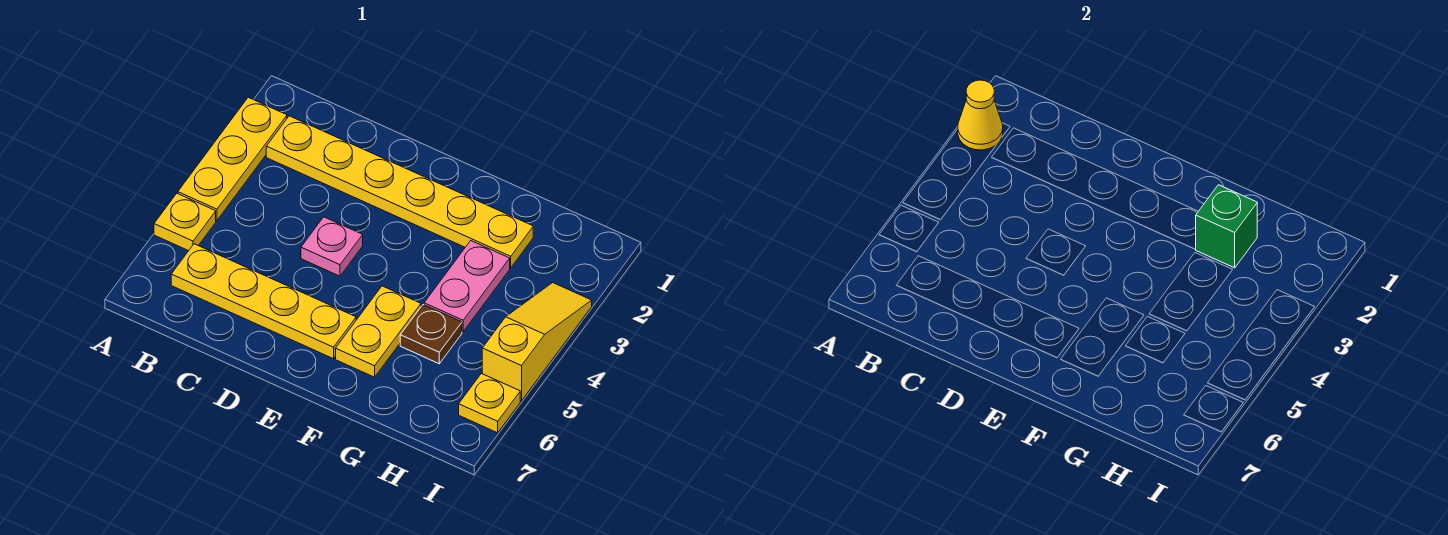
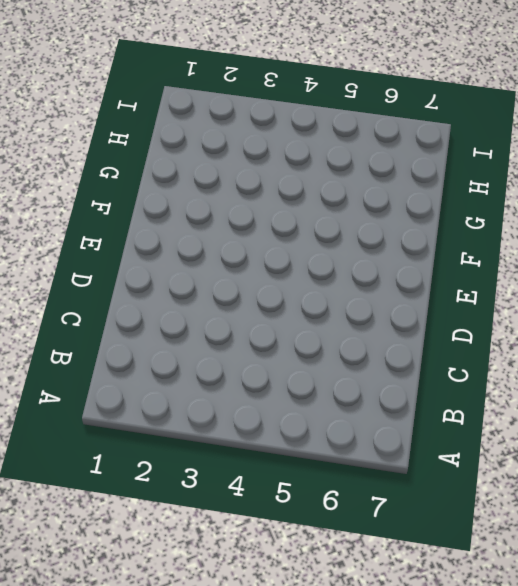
none -> yellow 1x3 plate [178,97,287,221]
none -> yellow 1x1 plate [154,194,216,251]
none -> yellow 1x6 plate [266,116,533,268]

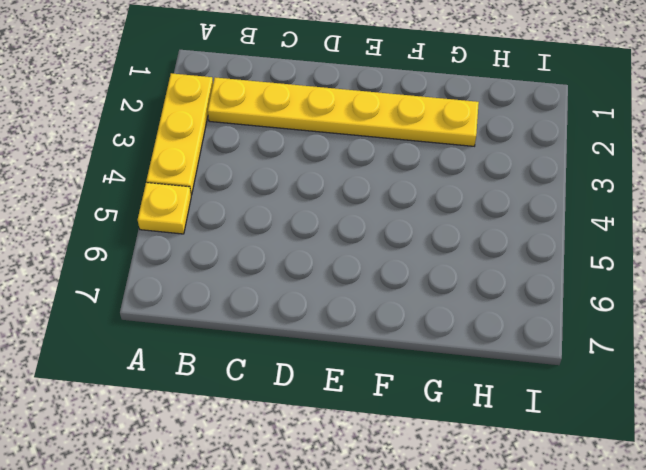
none -> yellow 1x4 plate [171,244,356,359]
none -> pink 1x1 plate [301,217,363,276]
none -> yellow 1x2 plate [336,286,421,377]

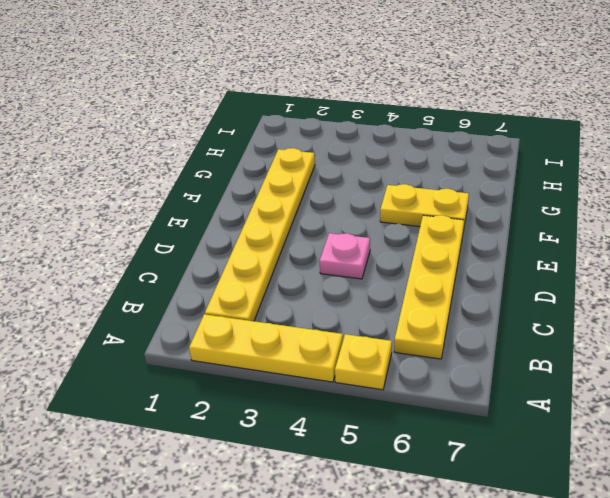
none -> pink 1x2 plate [424,241,510,332]
none -> brown 1x1 plate [400,305,462,364]
none -> yellow 1x3 slope [482,283,592,401]

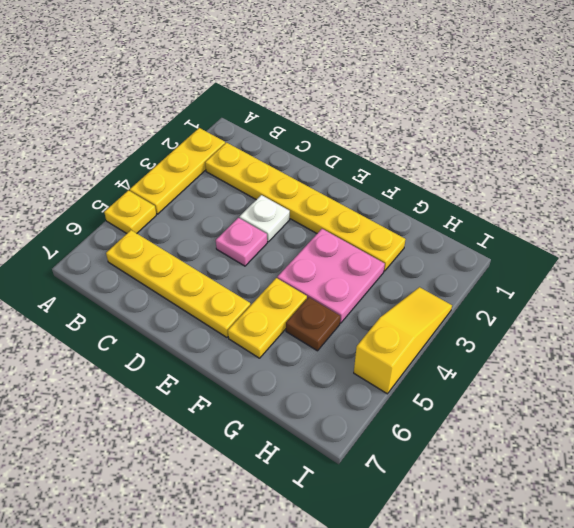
white 1x1 plate [240,195,290,242] -> none
pink 2x2 plate [277,229,385,323] -> pink 1x2 plate [424,241,510,332]
none -> yellow 1x1 plate [459,374,520,433]
none -> yellow 1x1 cone [958,80,1003,150]
none -> green 1x1 brick [1195,185,1257,268]

